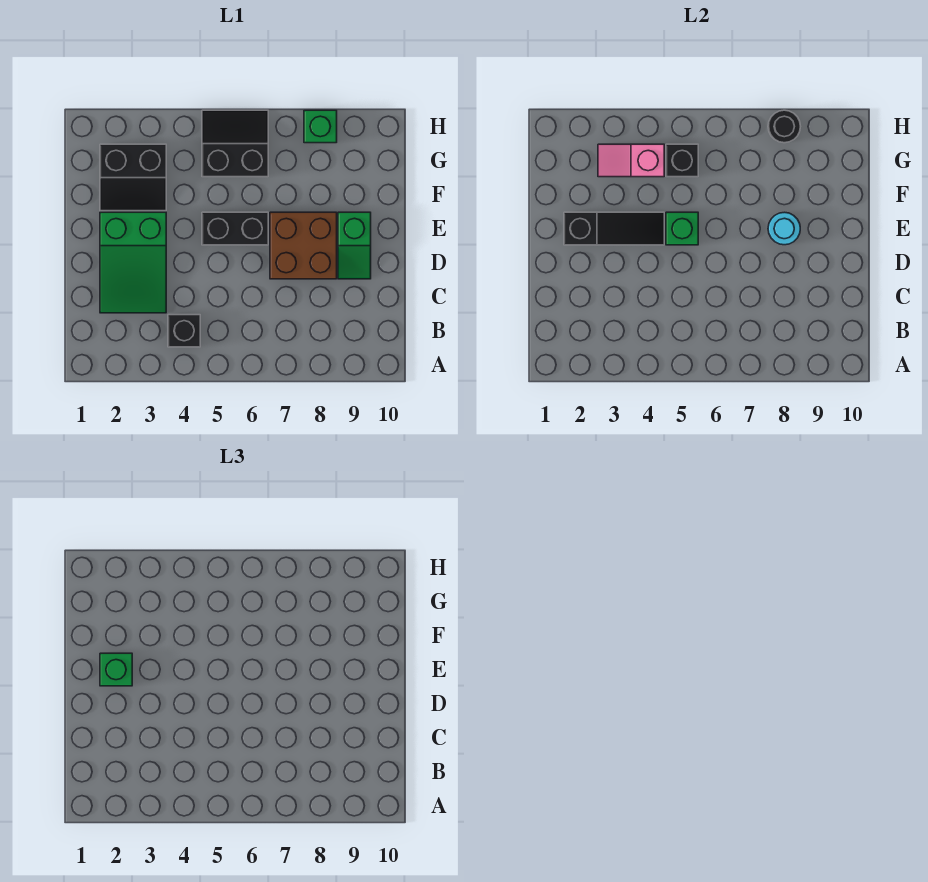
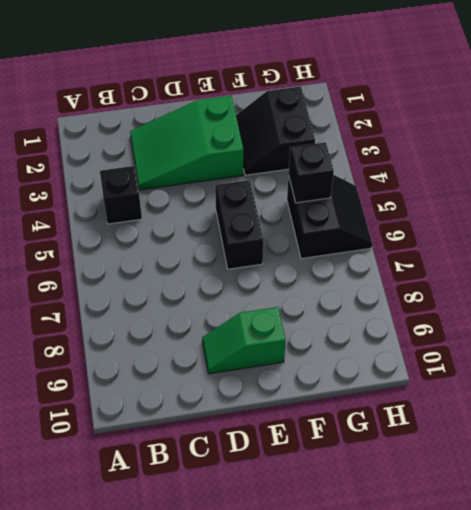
none -> brown 2x2 brick [270,212,337,279]
none -> green 1x1 brick [304,110,337,143]
none -> black 1x3 slope [564,212,664,245]

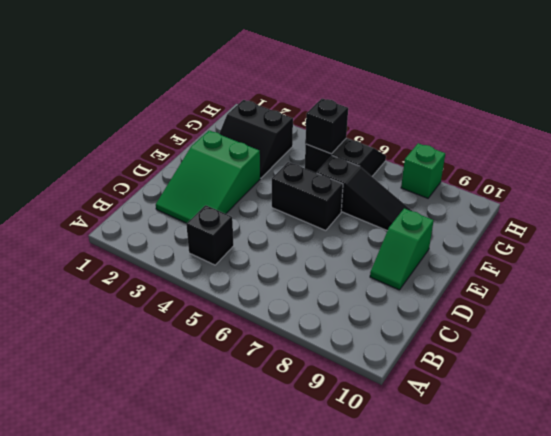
black 1x3 slope [317,156,412,231] -> black 1x3 slope moved to [564,212,664,245]
none -> brown 2x2 brick [270,212,337,279]
none -> green 1x1 brick [666,212,698,245]
none -> cyan 1x1 round brick [768,212,800,245]

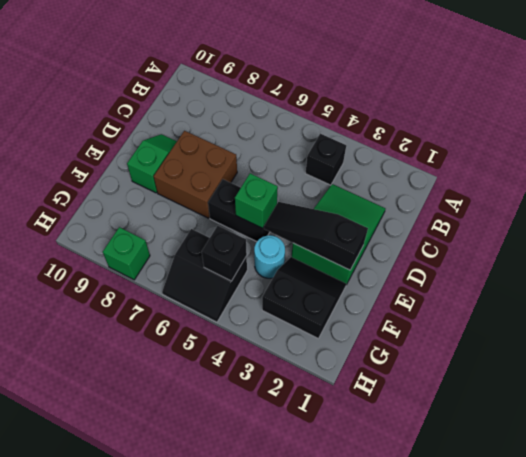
cyan 1x1 round brick [254,235,285,278] -> cyan 1x1 round brick moved to [768,212,800,245]
none -> pink 1x2 slope [598,144,664,177]
none -> black 1x1 round brick [768,110,800,143]
none -> green 1x1 brick [100,653,132,686]

